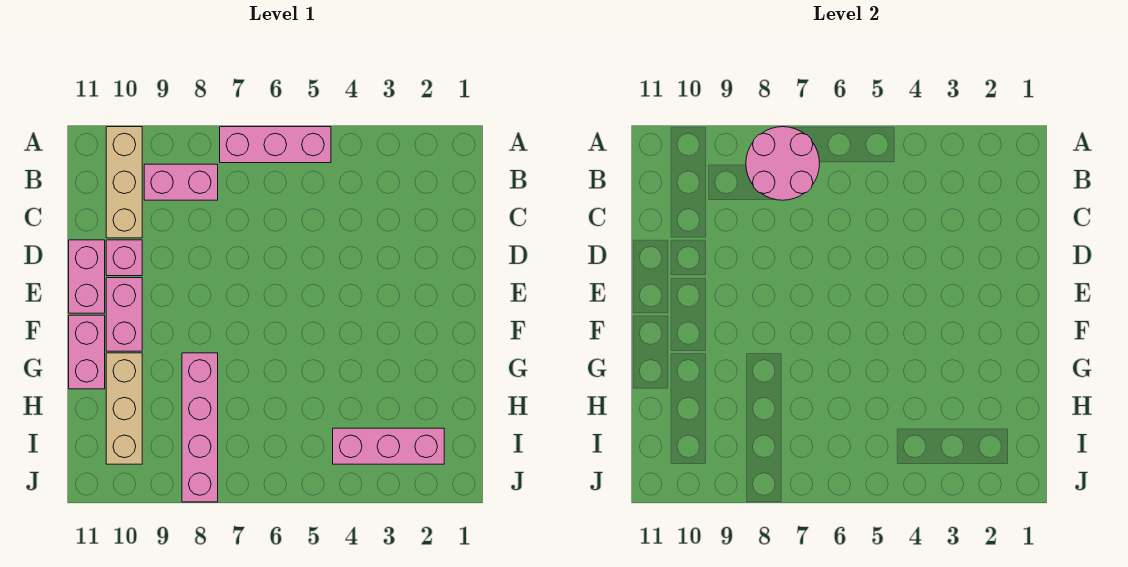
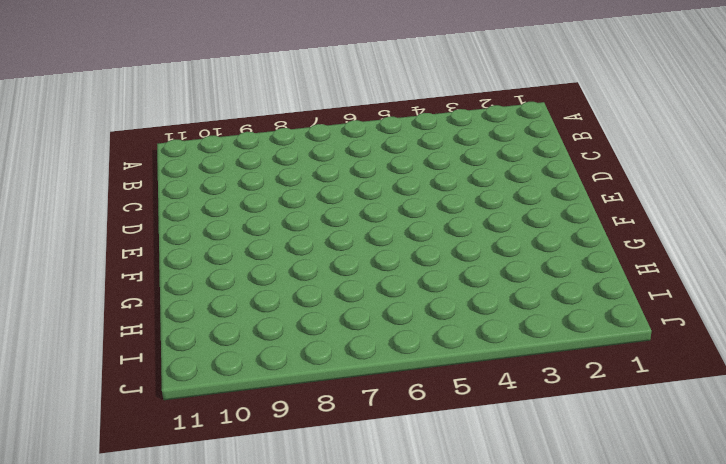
none -> pink 1x3 brick [220,127,331,163]
none -> tan 1x3 brick [106,127,142,238]

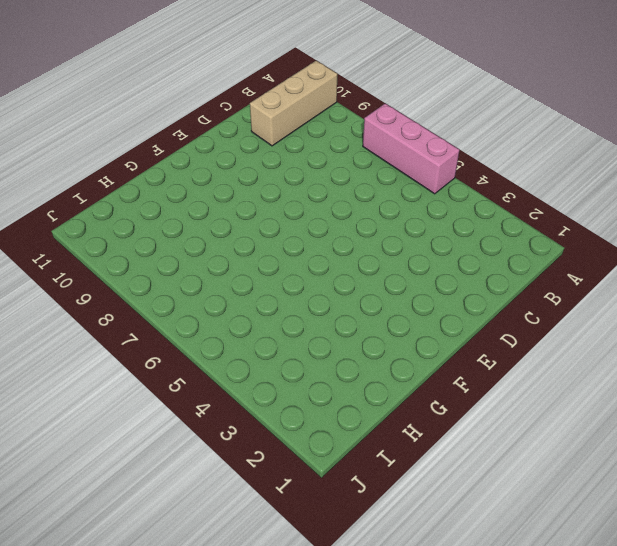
none -> pink 1x2 brick [144,164,218,200]
none -> pink 1x1 brick [106,240,142,276]

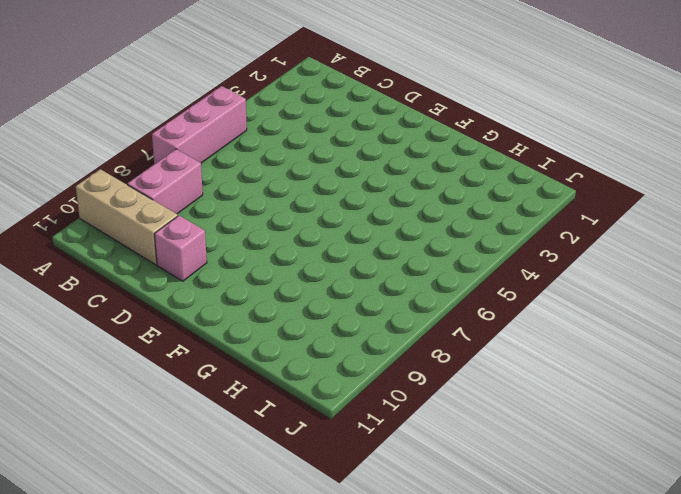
none -> pink 1x2 brick [69,240,105,313]
none -> pink 1x2 brick [106,278,142,351]

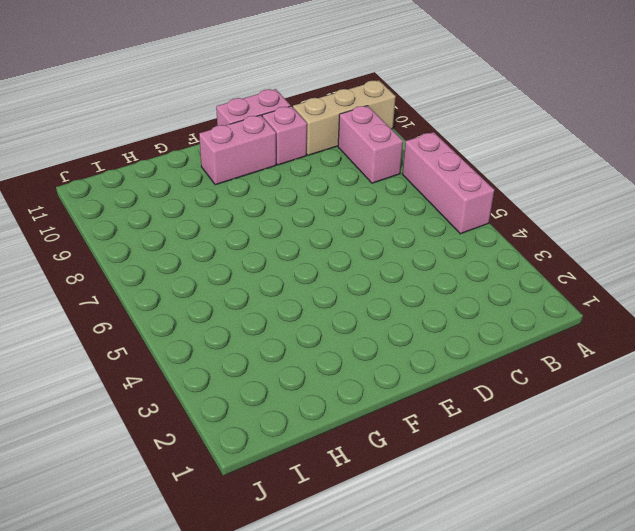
none -> pink 1x2 brick [69,315,105,389]
none -> pink 1x4 brick [182,353,218,502]

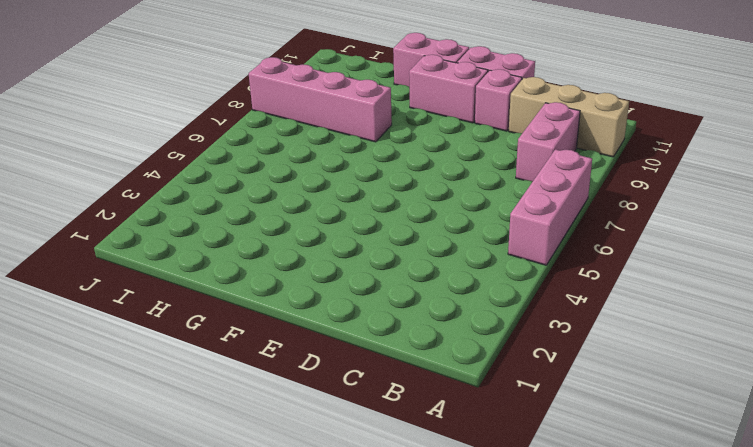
none -> tan 1x3 brick [106,353,142,464]
none -> pink 1x3 brick [333,428,444,464]

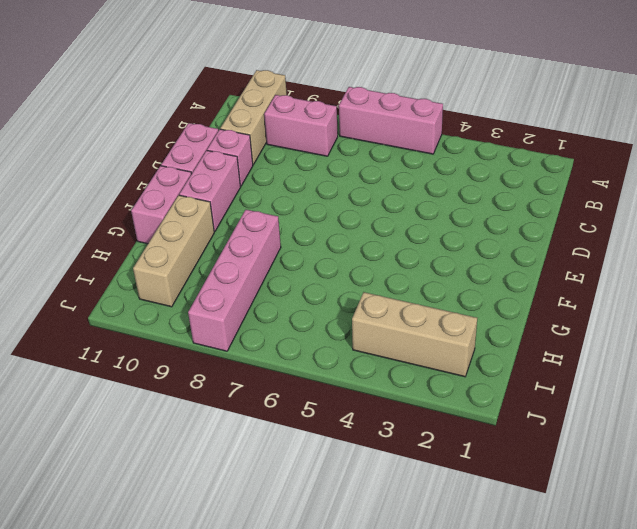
tan 1x3 brick [352,292,477,377] -> pink 1x3 brick [333,428,444,464]
none -> pink 2x2 round brick [746,127,820,200]

